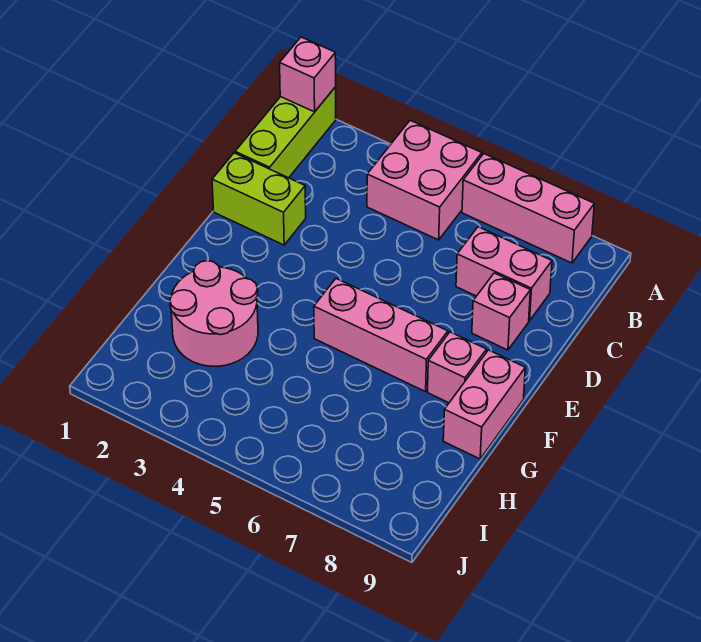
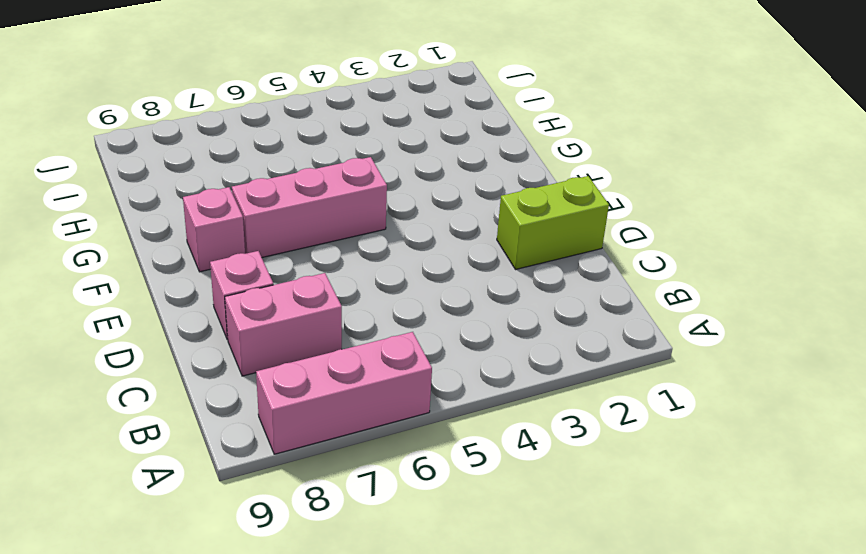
none -> lime 1x3 brick [235,87,336,178]
none -> pink 2x2 brick [367,120,482,240]

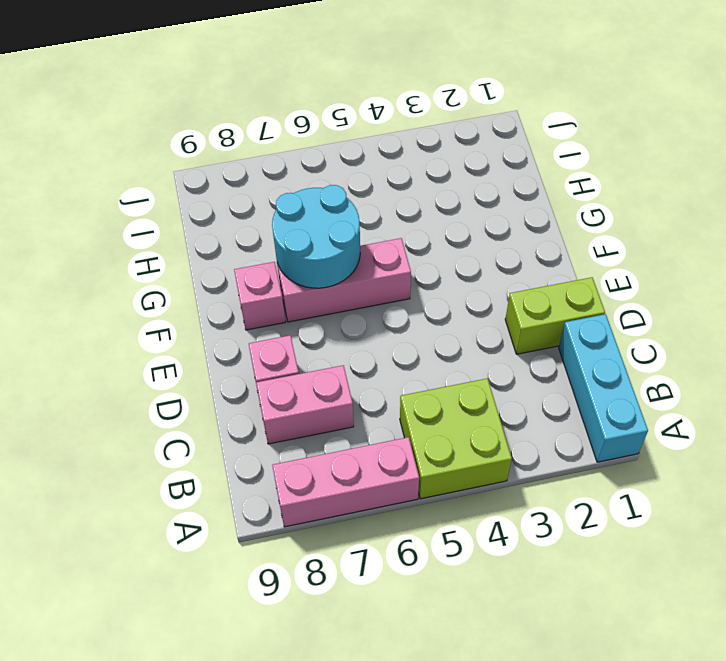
cyan 1x3 brick [559,314,648,462] -> lime 1x3 brick [235,87,336,178]
lime 2x2 brick [400,378,512,499] -> pink 2x2 brick [367,120,482,240]
cyan 2x2 round brick [272,185,360,288] -> none
none -> pink 1x2 brick [443,350,525,459]
none -> pink 2x2 round brick [170,261,258,366]

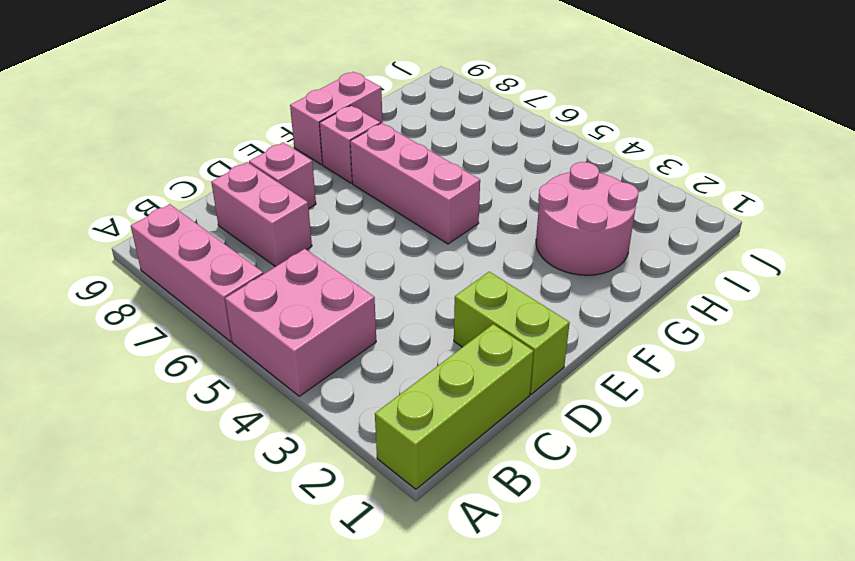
none -> pink 1x1 brick [280,37,336,112]

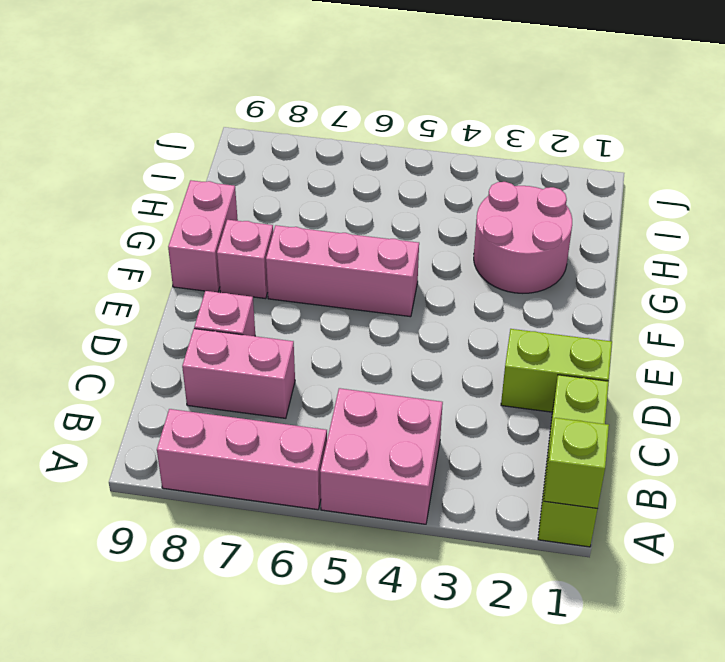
lime 1x1 brick [544,418,609,509] -> pink 1x1 brick [280,37,336,112]

